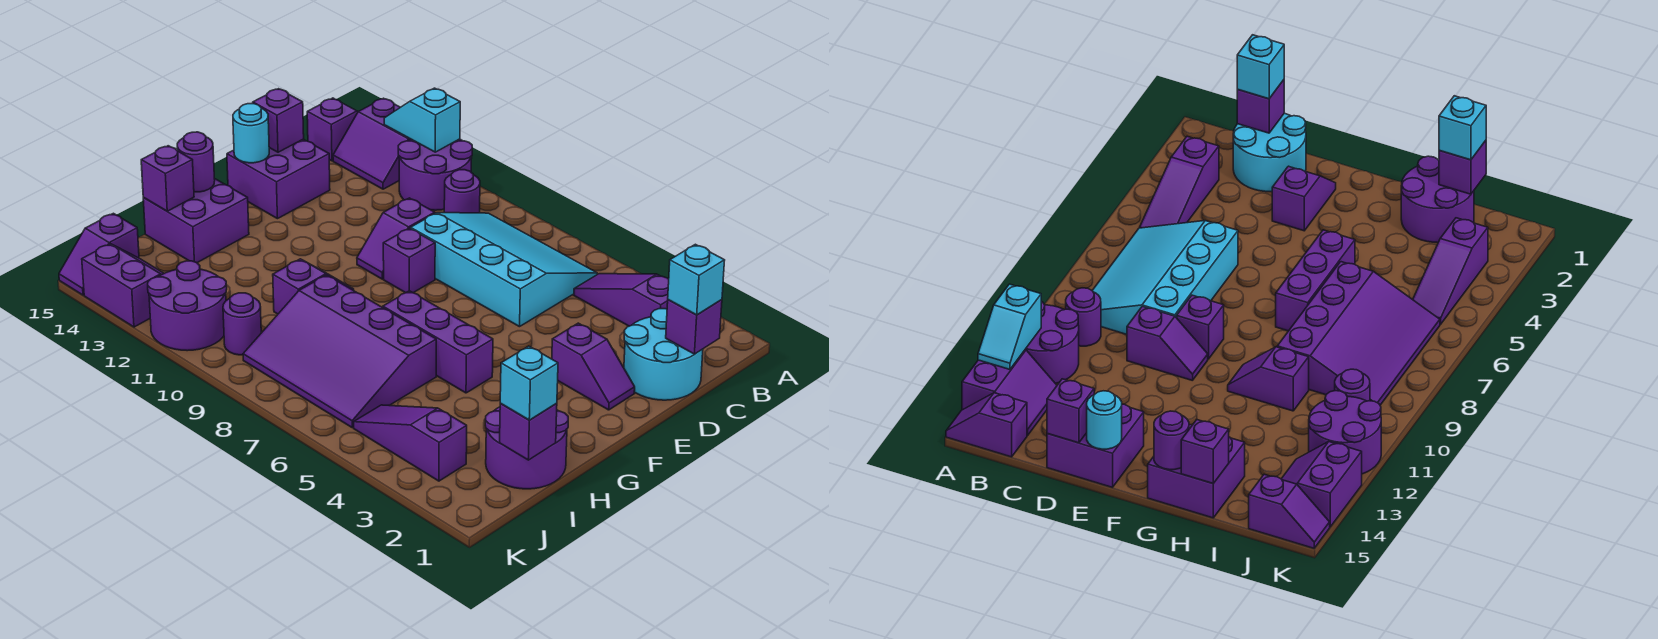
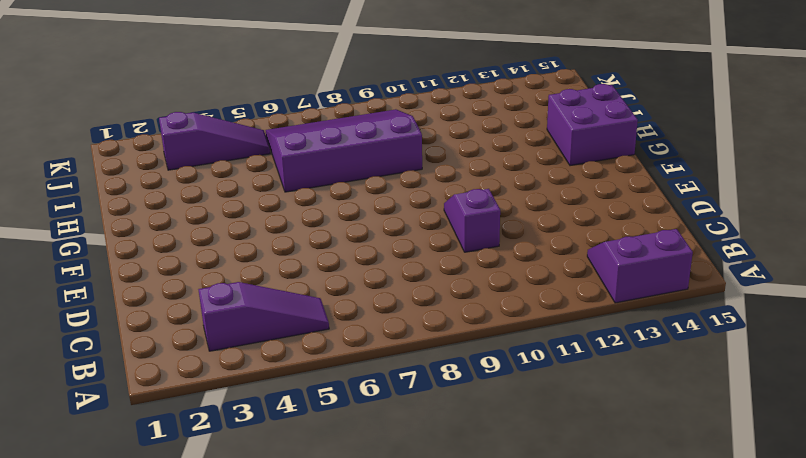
none -> purple 2x2 round brick [398,139,472,210]
none -> purple 1x2 slope [307,98,358,161]
none -> cyan 3x4 slope [411,213,597,327]
none -> purple 1x1 round brick [444,170,480,213]

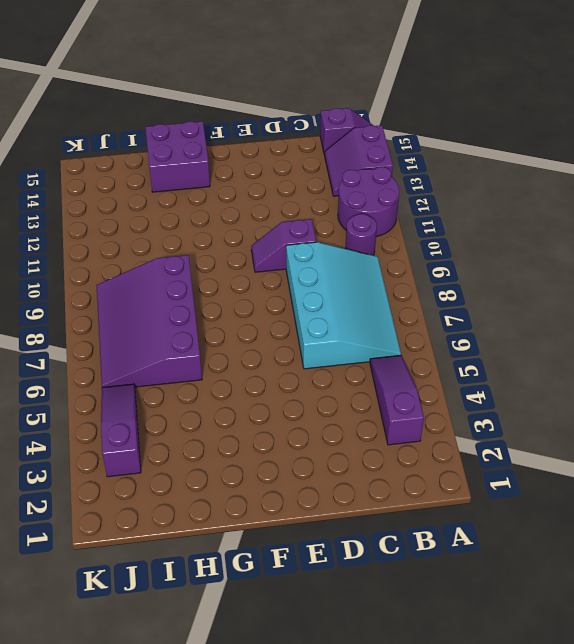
none -> cyan 2x2 round brick [624,309,703,400]
none -> purple 2x2 brick [227,139,330,219]
none -> purple 1x2 slope [552,323,635,410]
none -> purple 1x1 brick [383,228,435,293]

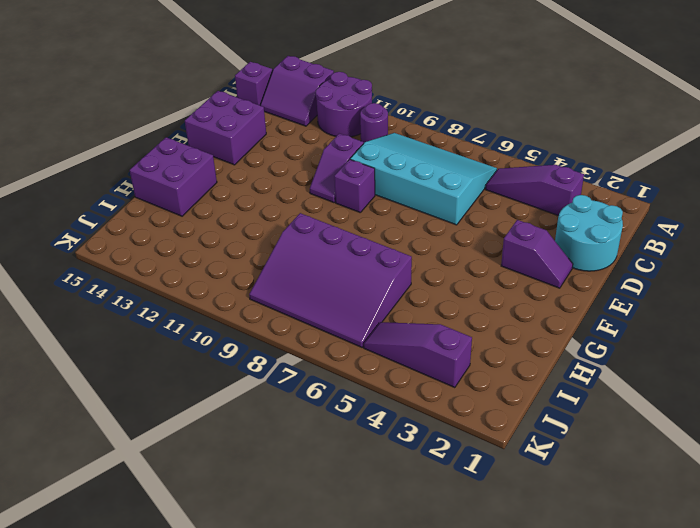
none -> purple 1x3 brick [383,291,493,393]
none -> purple 1x2 slope [273,259,354,314]
none -> purple 2x2 round brick [485,407,568,489]
none -> purple 1x1 round brick [223,293,261,355]

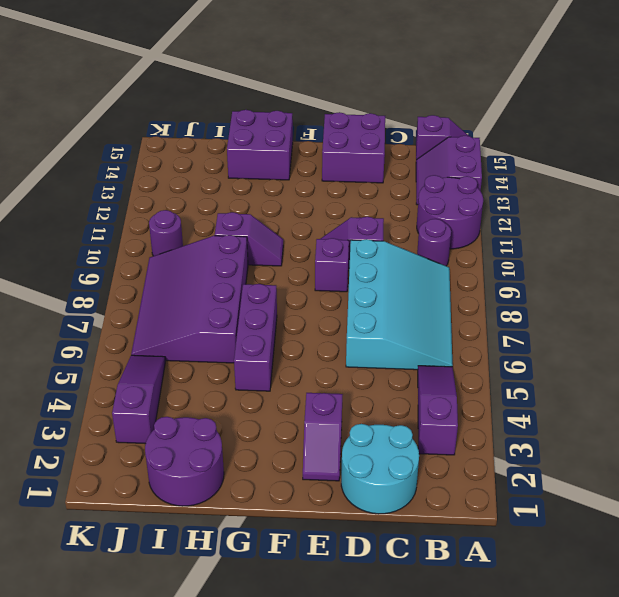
none -> purple 2x2 round brick [148,261,227,351]
none -> purple 2x2 slope [82,244,164,327]
none -> purple 1x2 slope [59,213,139,295]
none -> cyan 1x2 slope [384,88,460,152]

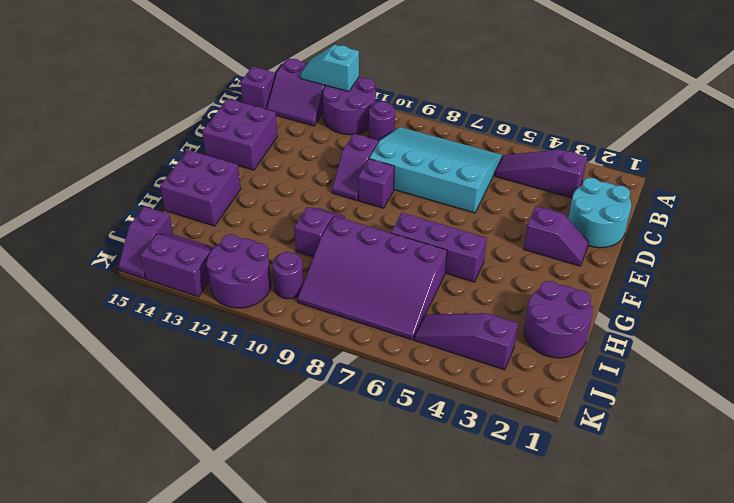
none -> purple 1x1 brick [666,300,722,354]
none -> purple 1x1 brick [253,89,304,152]
none -> cyan 1x1 round brick [233,104,269,163]
none -> purple 1x1 round brick [177,132,215,192]

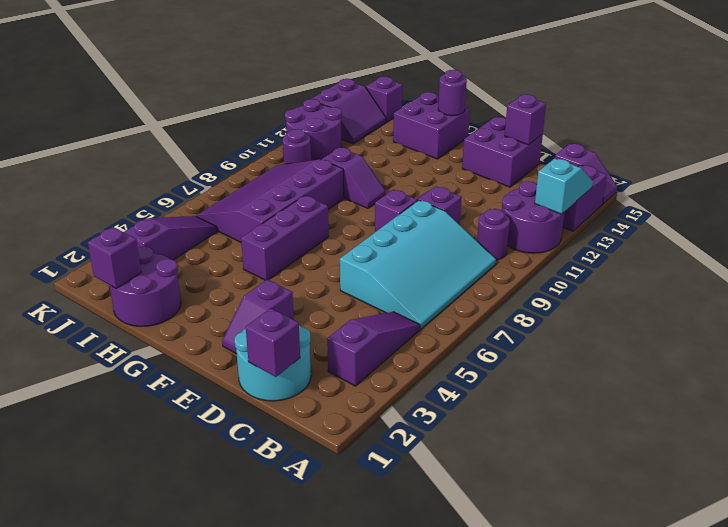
none -> cyan 1x1 round brick [233,104,269,163]
none -> purple 1x1 brick [141,146,194,211]
none -> cyan 1x1 brick [668,244,725,315]
none -> cyan 1x1 brick [500,346,558,420]

